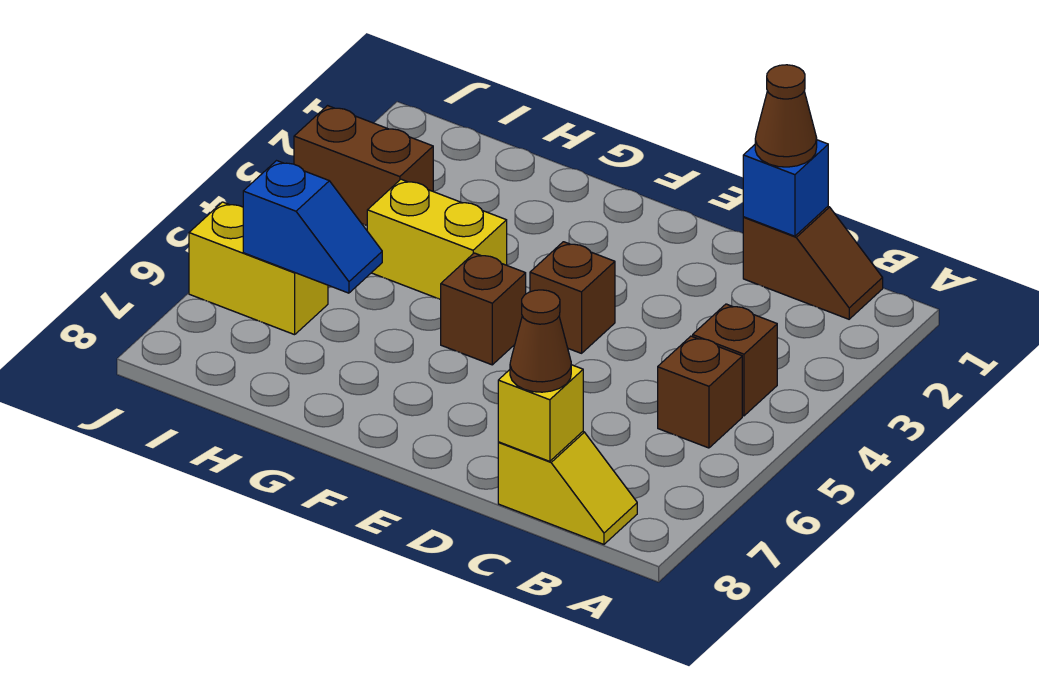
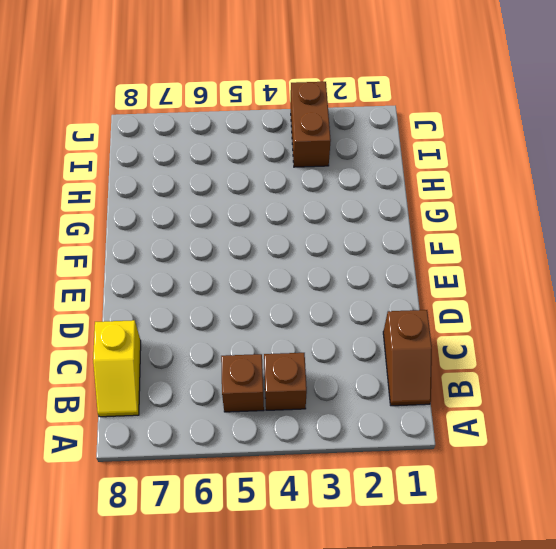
none -> brown 1x1 brick [530,242,615,353]
none -> brown 1x1 brick [441,253,526,365]
none -> yellow 1x2 brick [367,179,507,300]

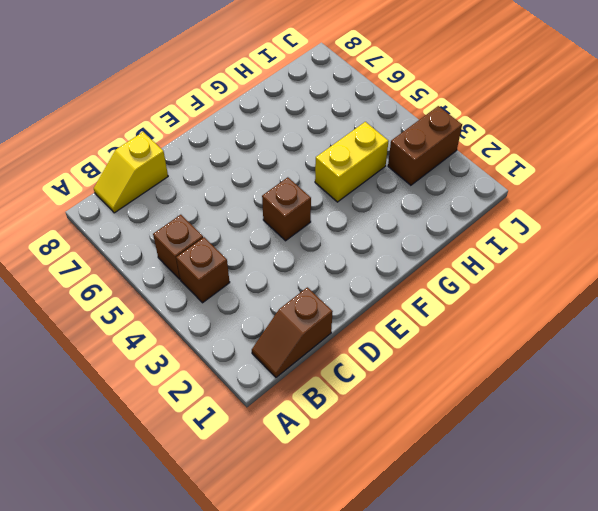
none -> brown 1x1 brick [441,253,526,365]
none -> yellow 1x2 brick [189,202,328,335]
none -> blue 1x1 brick [743,140,828,236]

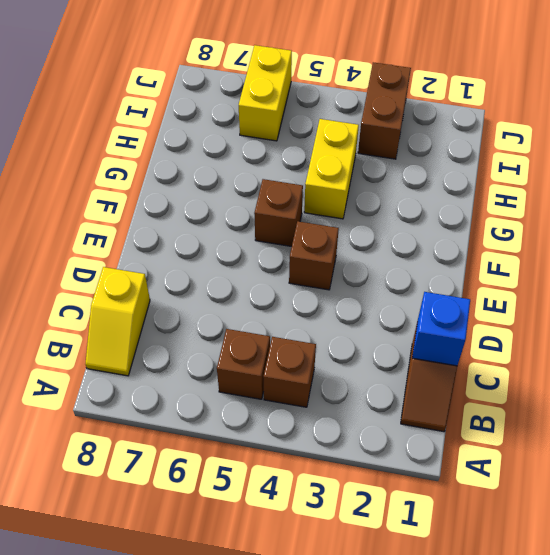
none -> yellow 1x1 brick [498,365,583,461]
none -> blue 1x2 slope [243,161,382,293]
none -> brown 1x1 cone [755,65,817,167]

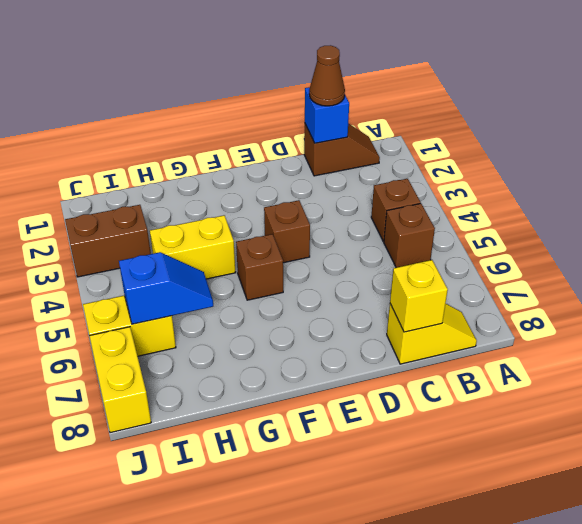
yellow 1x2 brick [90,327,151,433] -> none
none -> brown 1x1 cone [510,290,571,392]

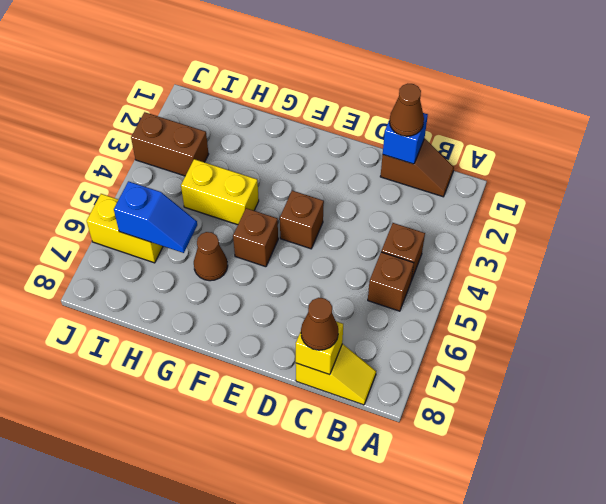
brown 1x1 cone [194,232,228,281] -> none

